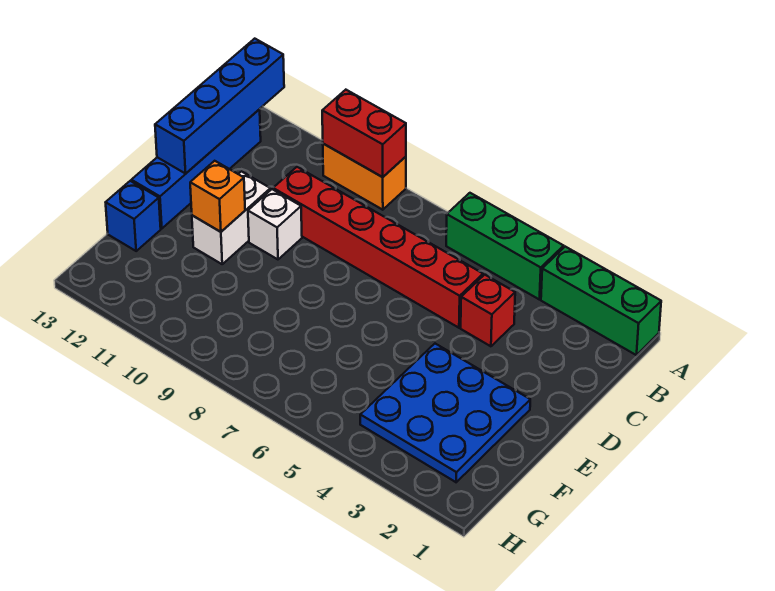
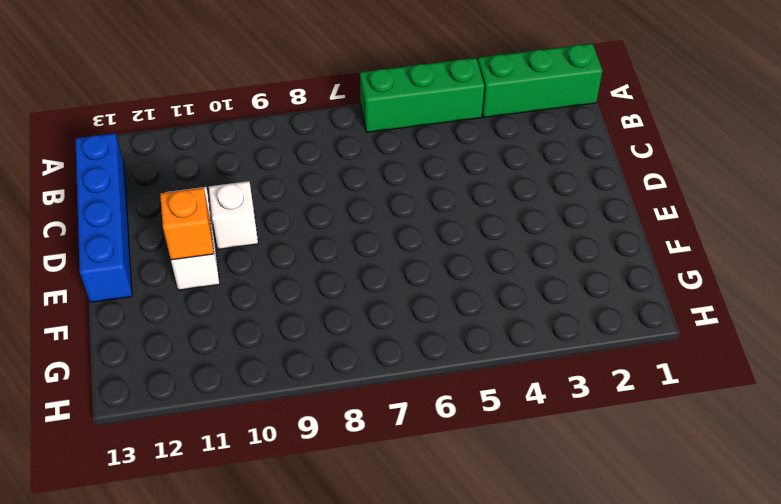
none -> orange 1x2 brick [323,144,406,210]
none -> red 1x1 brick [461,275,515,346]
none -> red 1x6 brick [273,167,483,328]

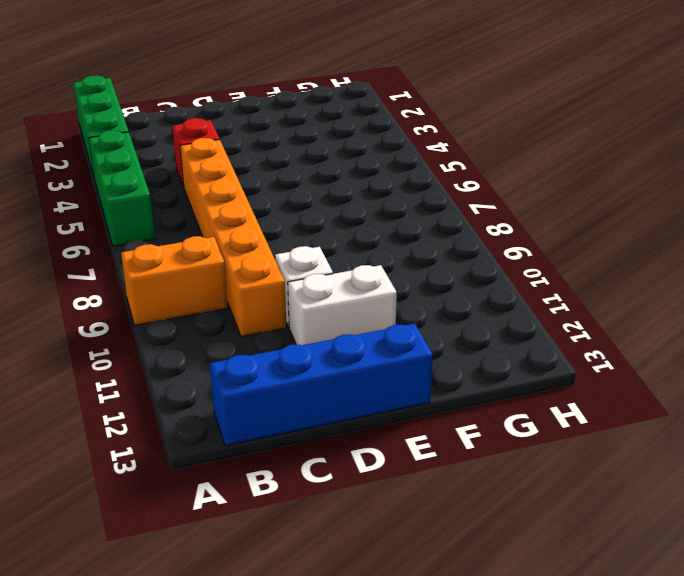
orange 1x2 brick [121,236,228,325] -> orange 1x2 brick turned to [323,144,406,210]
orange 1x6 brick [180,138,286,337] -> red 1x6 brick [273,167,483,328]
none -> blue 3x3 plate [360,344,530,482]
none -> blue 1x1 brick [106,181,161,251]
none -> red 1x2 brick [322,90,406,177]

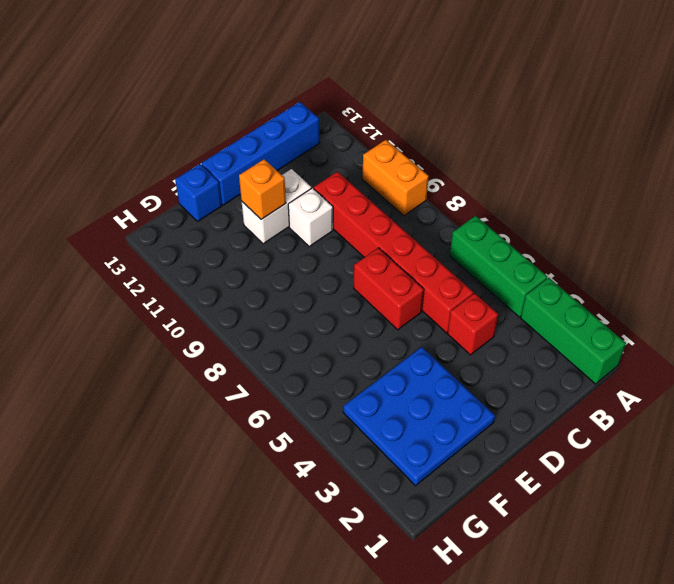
red 1x2 brick [354,248,424,330] -> red 1x2 brick moved to [322,90,406,177]
none -> blue 1x4 brick [155,39,284,174]

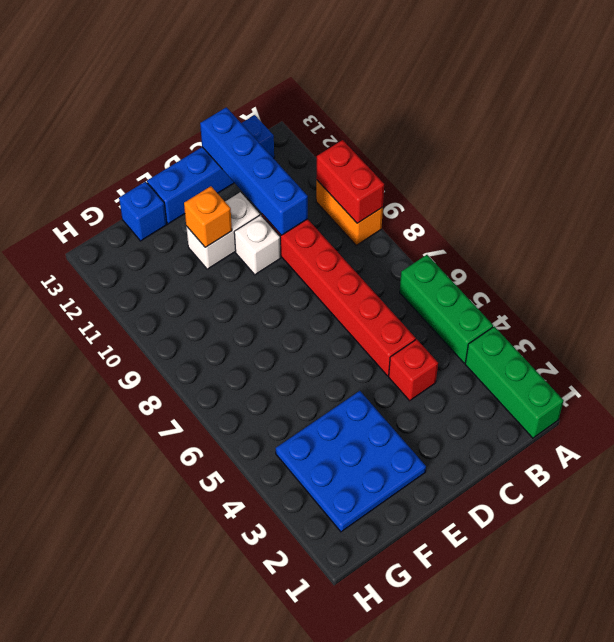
blue 1x4 brick [200,107,308,235] -> blue 1x4 brick turned to [155,39,284,174]

